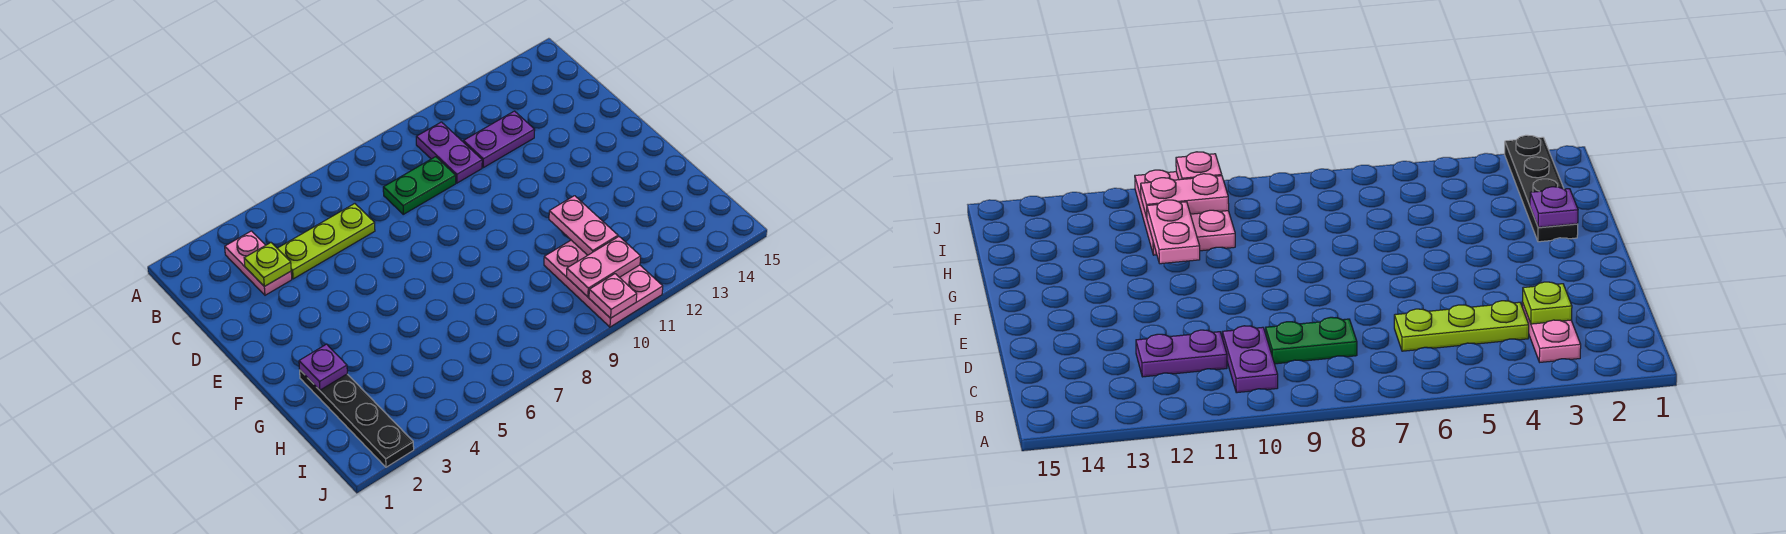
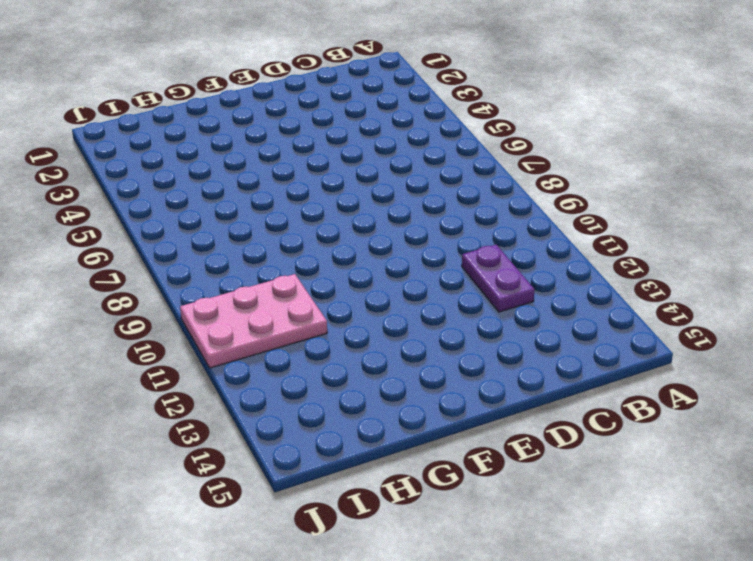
none -> pink 1x2 plate [225,231,292,295]
none -> purple 1x2 plate [416,122,482,183]
none -> lime 1x3 plate [277,204,375,279]

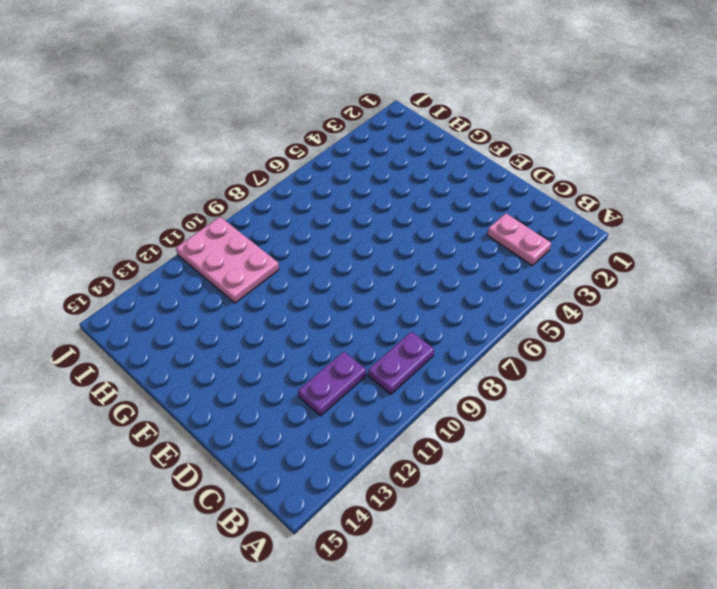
purple 1x2 plate [368,332,434,394] -> purple 1x2 plate turned to [416,122,482,183]
none -> lime 1x3 plate [277,204,375,279]
none -> green 1x2 plate [383,157,456,214]
none -> black 1x4 plate [300,370,414,467]

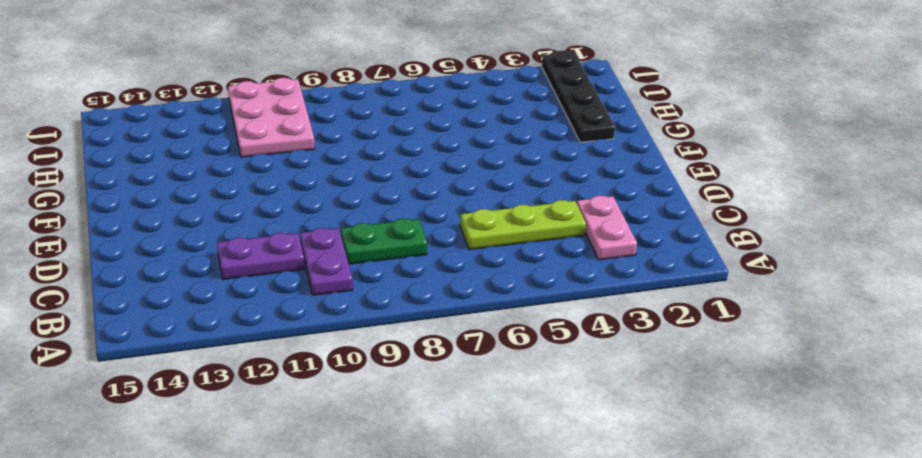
none -> lime 1x1 plate [244,243,291,287]
none -> purple 1x1 plate [299,344,347,390]
none -> pink 1x2 plate [549,196,618,255]

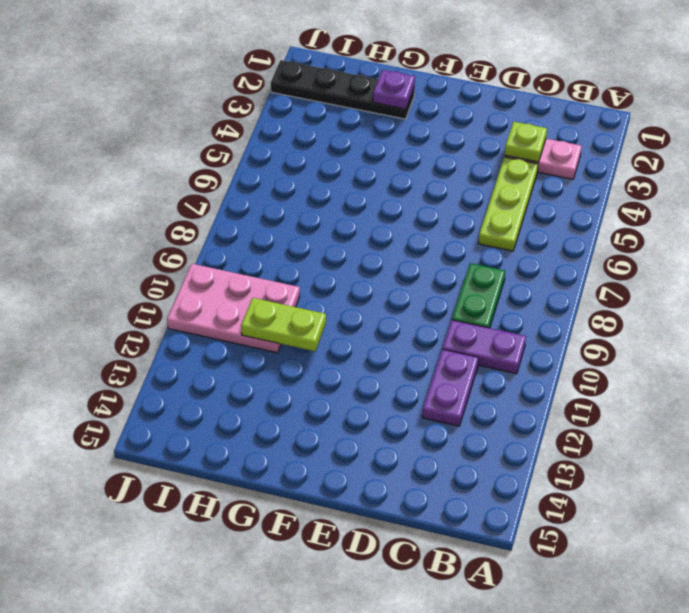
lime 1x2 plate [241,298,326,351] -> pink 1x2 plate [549,196,618,255]
none -> pink 1x2 plate [566,237,641,297]
none -> pink 1x1 plate [589,274,637,318]

